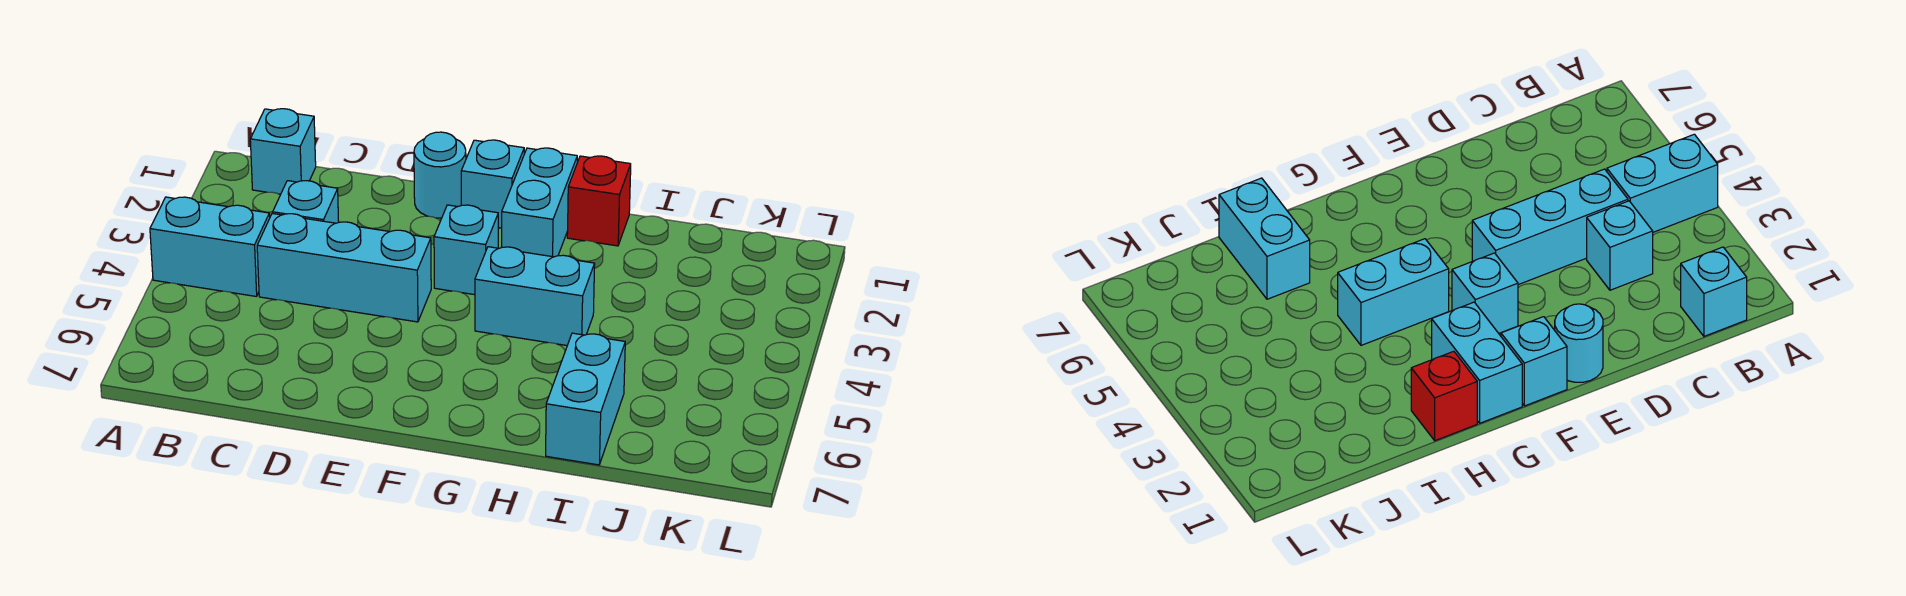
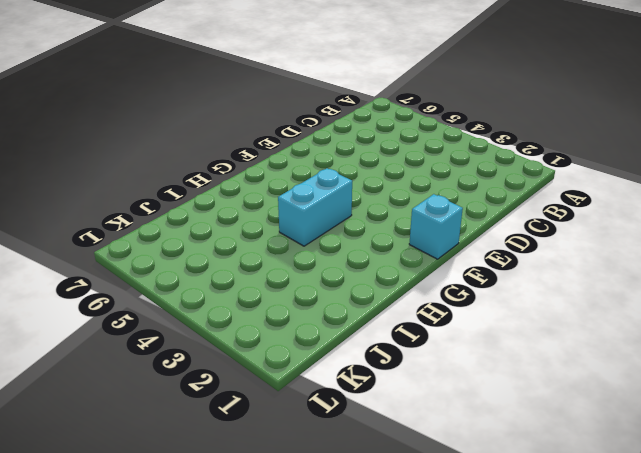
none -> cyan 1x2 brick [150,197,270,297]
none -> cyan 1x1 brick [250,109,316,194]

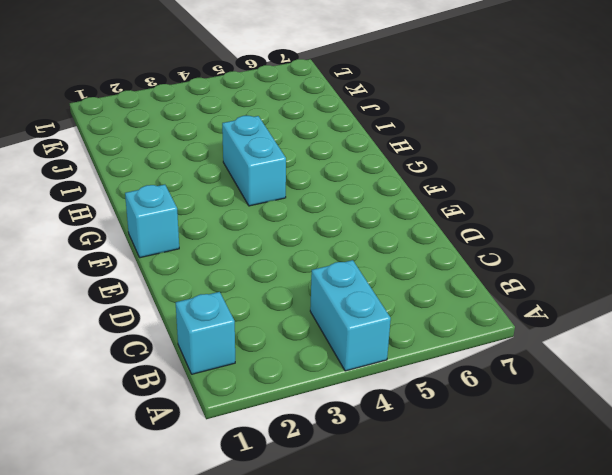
none -> cyan 1x1 brick [273,181,339,223]
none -> cyan 1x3 brick [257,213,431,322]

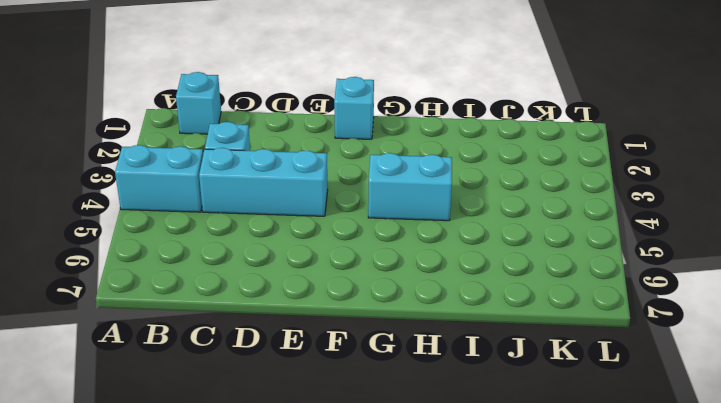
none -> cyan 1x1 round brick [414,132,466,218]
none -> cyan 1x1 brick [434,205,498,295]

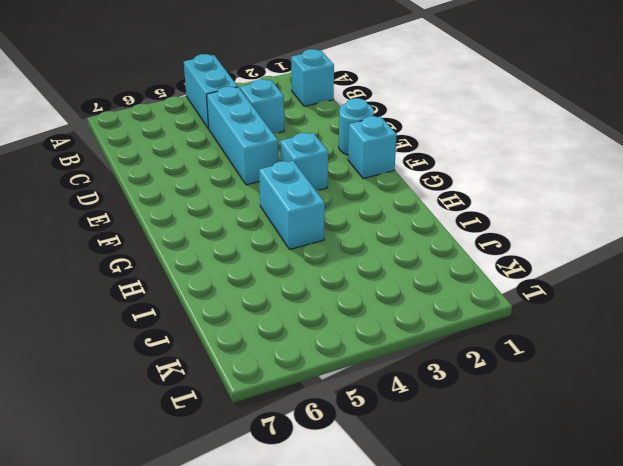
none -> cyan 1x2 brick [501,148,577,257]
none -> red 1x1 brick [567,156,631,246]

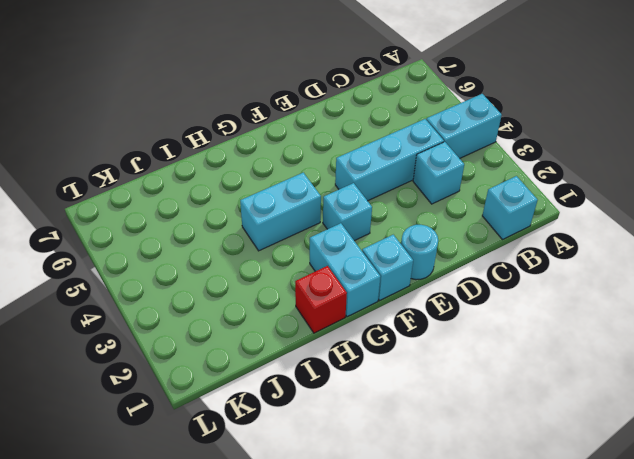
none -> cyan 1x2 brick [546,333,625,465]

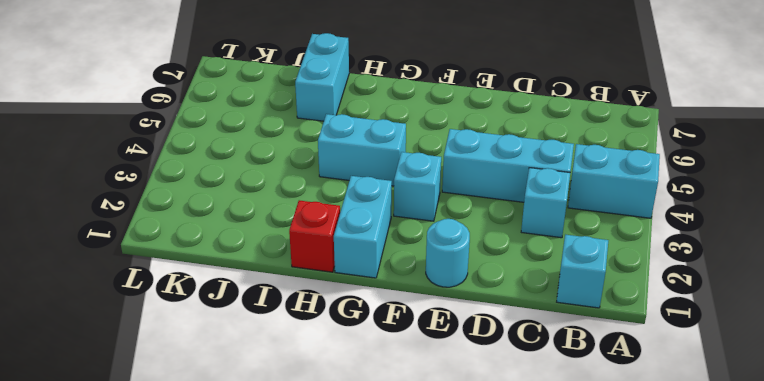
none -> cyan 1x1 brick [461,140,524,228]

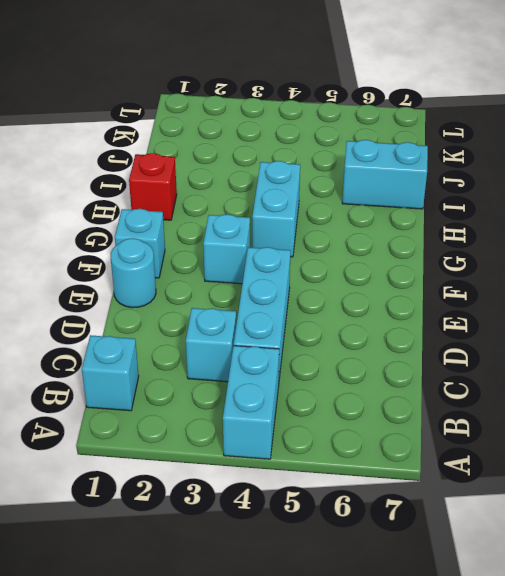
none -> cyan 1x2 brick [501,148,577,257]

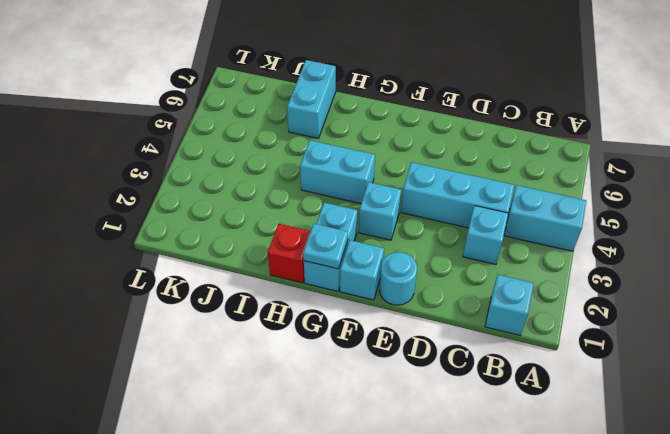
cyan 1x1 plate [303,224,348,269] -> none

